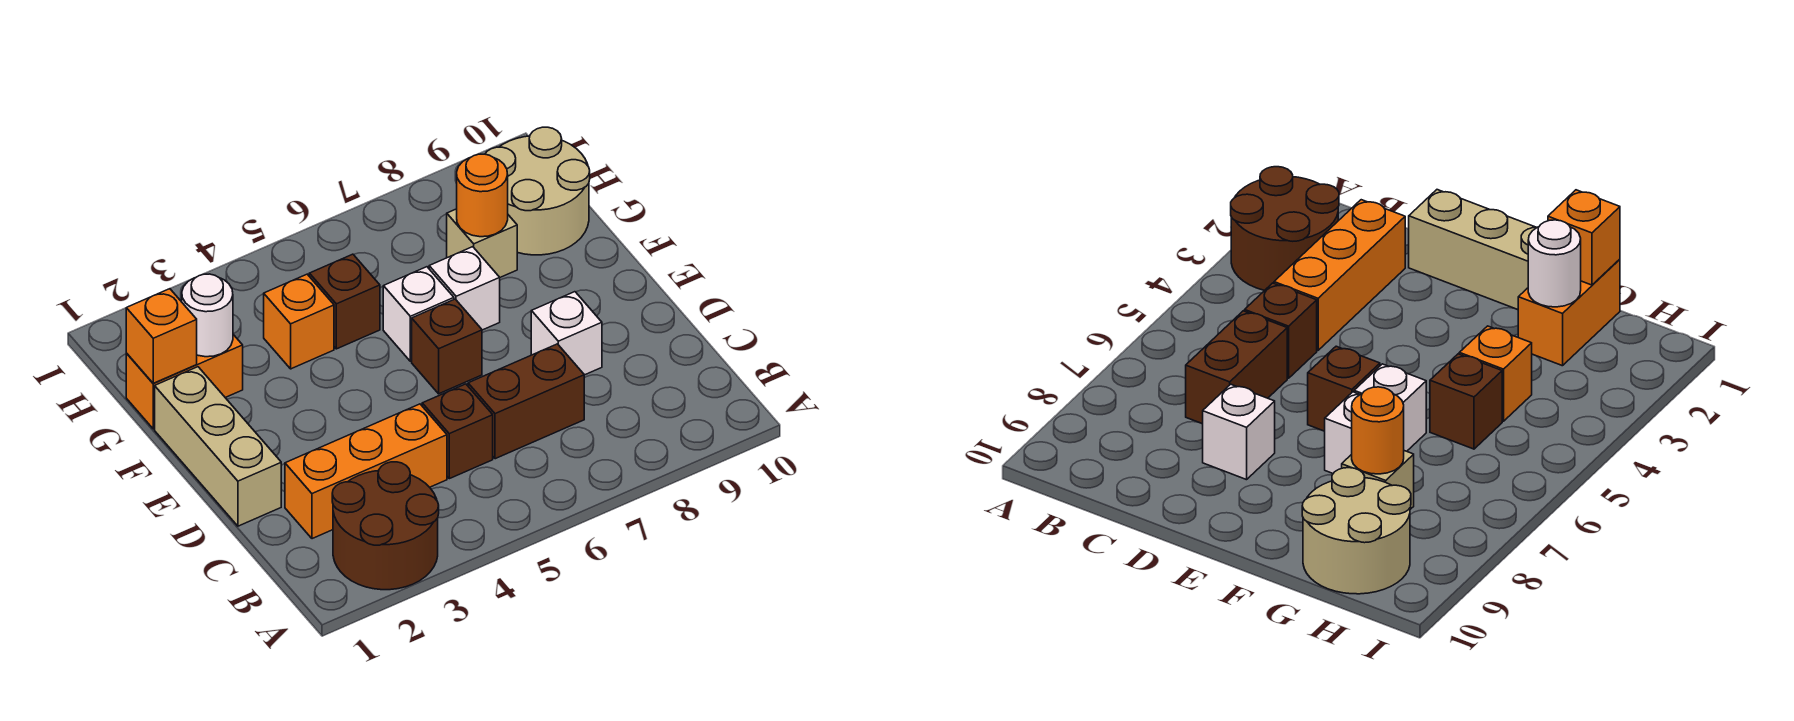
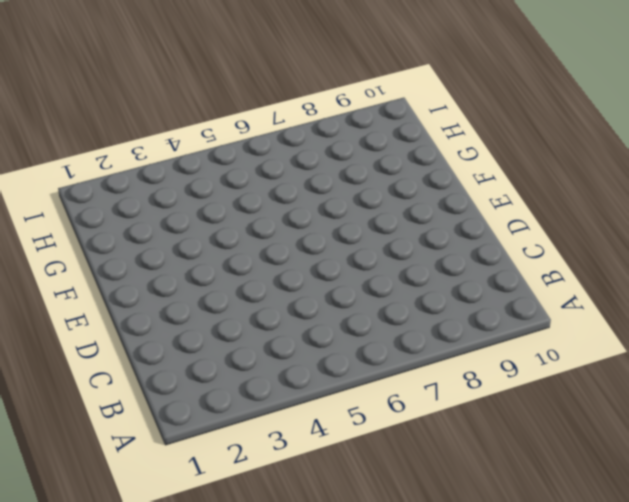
none -> brown 2x2 round brick [332,462,439,590]
none -> orange 1x3 brick [285,404,447,539]
none -> brown 1x1 brick [422,384,493,479]

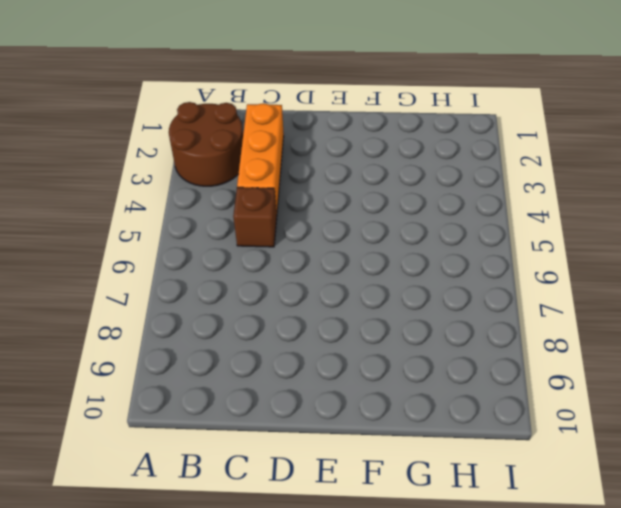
none -> brown 1x2 brick [468,344,584,459]
none -> tan 1x3 brick [155,367,281,526]
none -> white 1x1 brick [531,292,602,375]

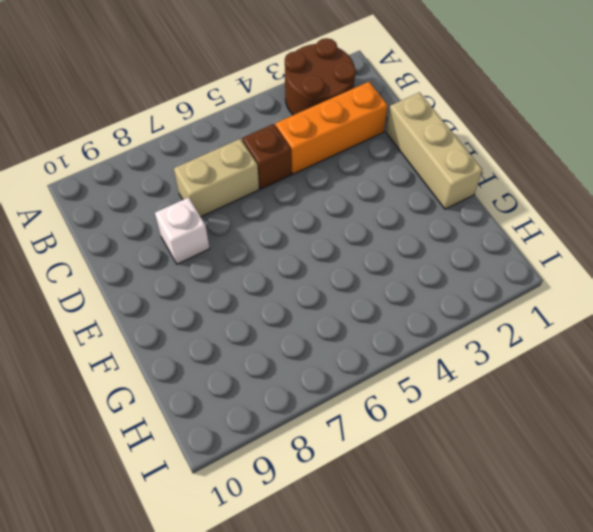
tan 1x2 brick [174,139,259,217] -> brown 1x2 brick [468,344,584,459]
none -> brown 1x1 brick [412,299,482,394]
none -> white 1x1 brick [383,267,454,361]
none -> white 1x1 brick [429,247,500,330]

